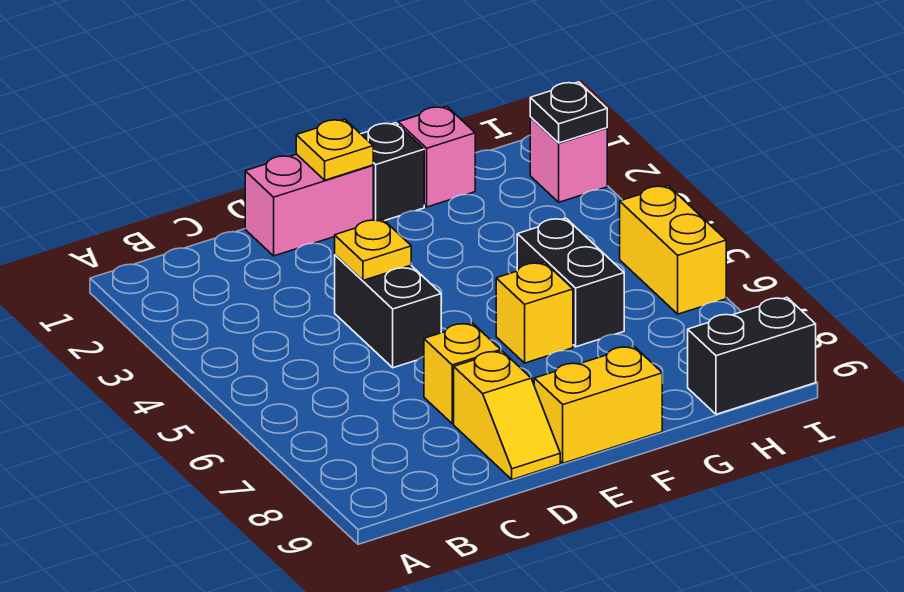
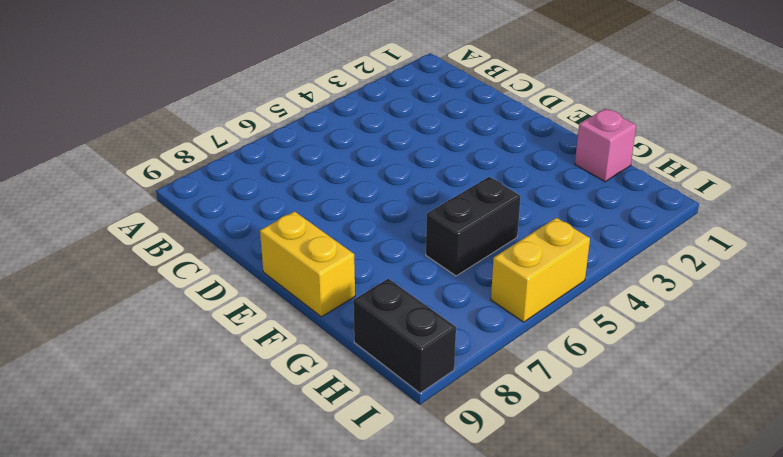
none -> pink 1x2 brick [245,154,373,256]
none -> black 1x2 brick [335,255,441,368]
none -> yellow 1x1 brick [424,323,501,424]

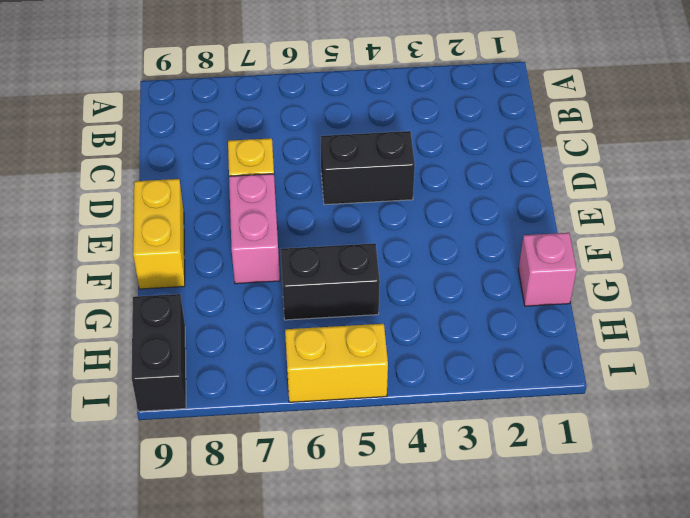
pink 1x2 brick [229,174,280,284] -> pink 1x2 brick moved to [245,154,373,256]
none -> yellow 1x2 slope [454,351,560,480]
none -> black 1x1 brick [361,123,424,221]
none -> yellow 1x1 brick [496,262,573,363]

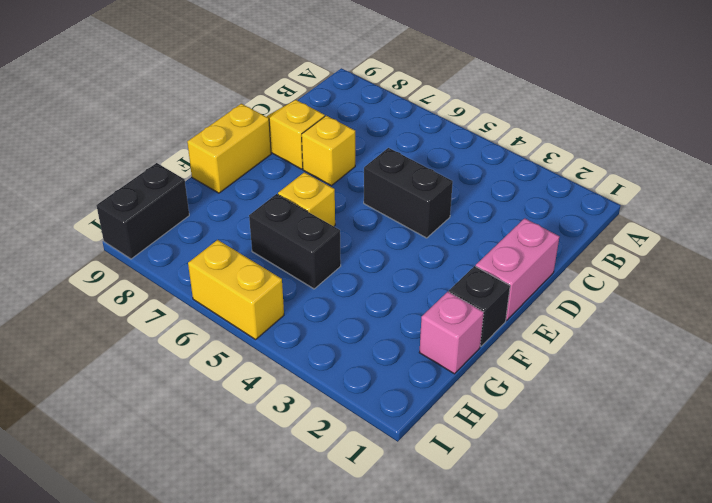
none -> pink 1x1 brick [530,117,607,202]
none -> yellow 1x1 plate [335,219,411,280]
none -> yellow 1x1 plate [296,119,373,180]

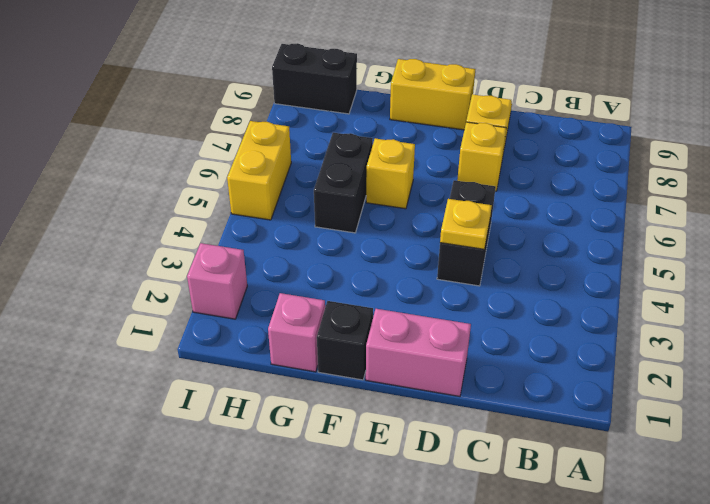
none -> yellow 1x1 plate [296,119,373,180]
none -> black 1x1 plate [530,82,607,143]

